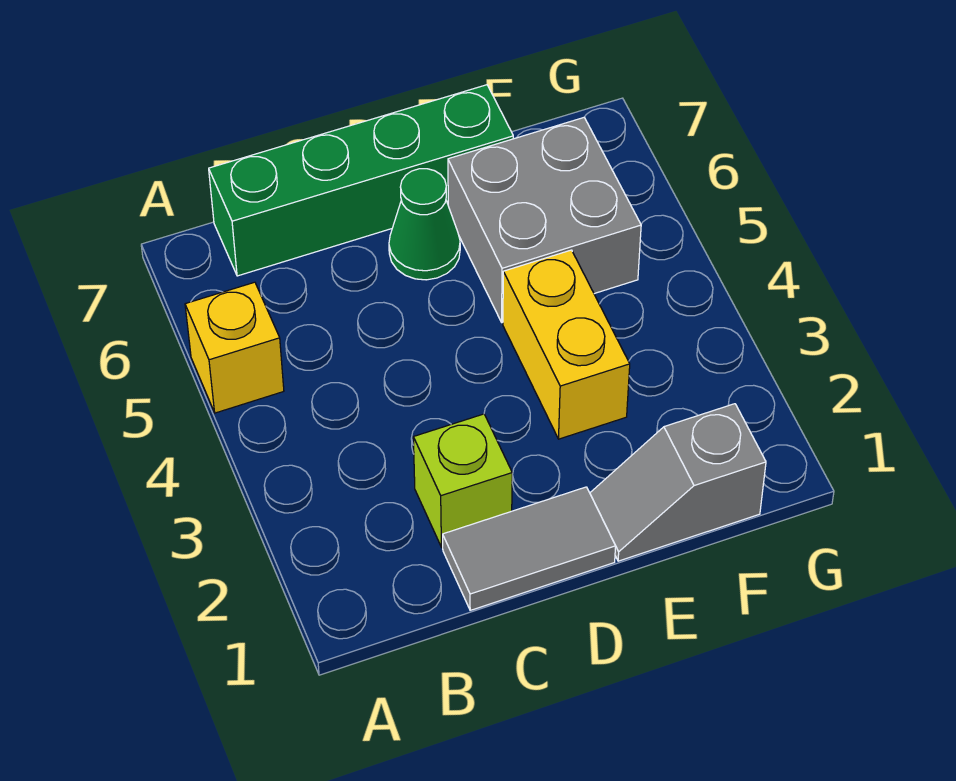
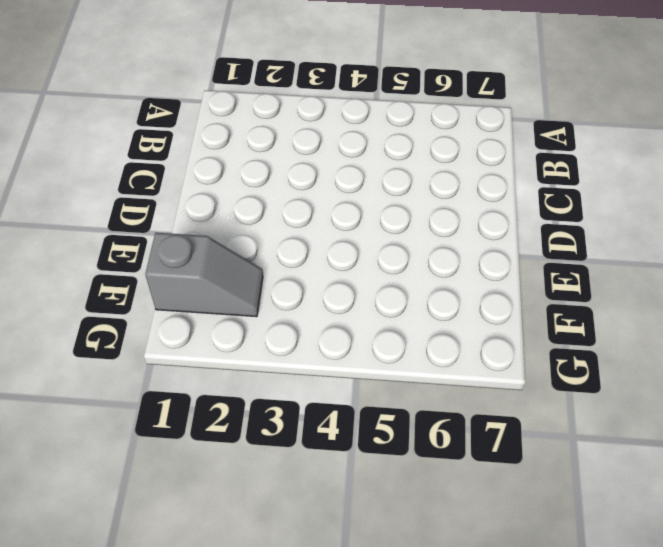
grey 1x2 slope [145,233,263,317] -> grey 1x2 slope turned to [590,404,766,561]
none -> yellow 1x1 brick [185,282,284,413]
none -> green 1x4 brick [209,85,513,276]

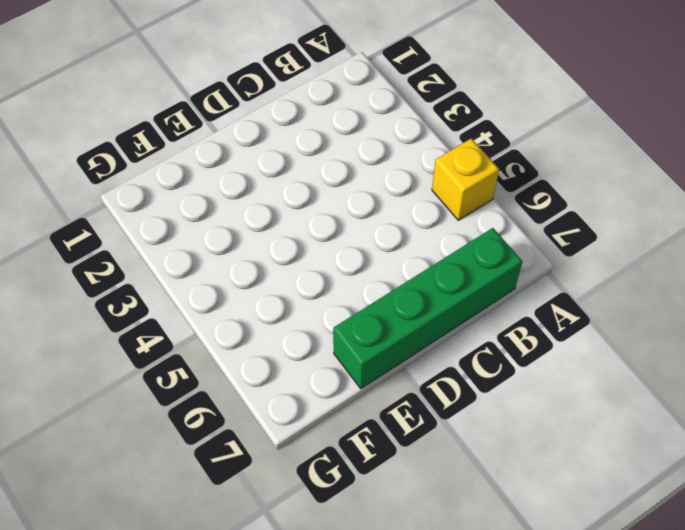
none -> grey 1x2 tile [443,487,616,610]
none -> lime 1x1 brick [413,414,512,547]

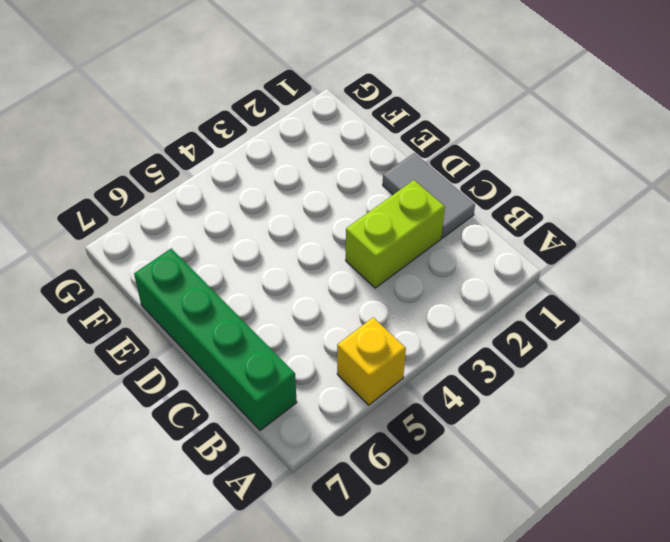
lime 1x2 brick [346,180,445,288] -> lime 1x1 brick [413,414,512,547]
none -> green 1x1 cone [389,169,460,280]
none -> grey 1x2 slope [590,404,766,561]

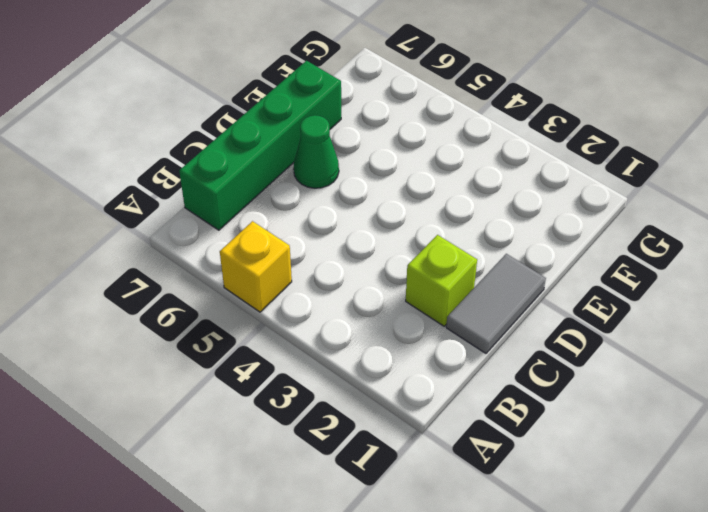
none -> grey 1x2 slope [590,404,766,561]
none -> yellow 1x2 brick [503,250,630,439]

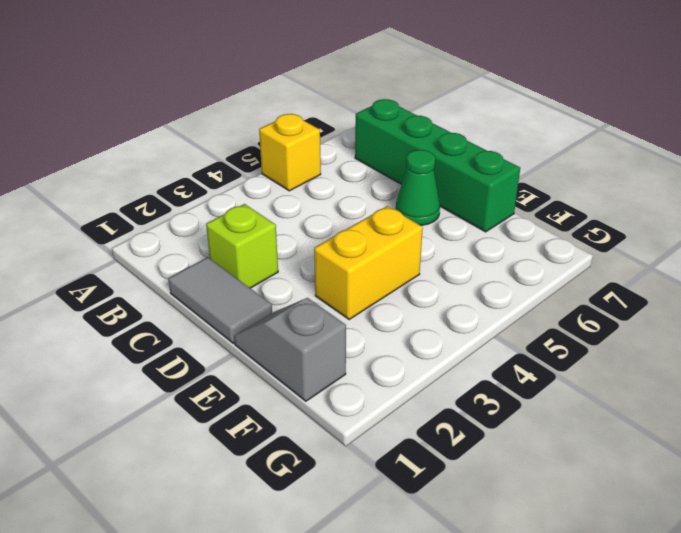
none -> grey 2x2 brick [448,117,641,323]

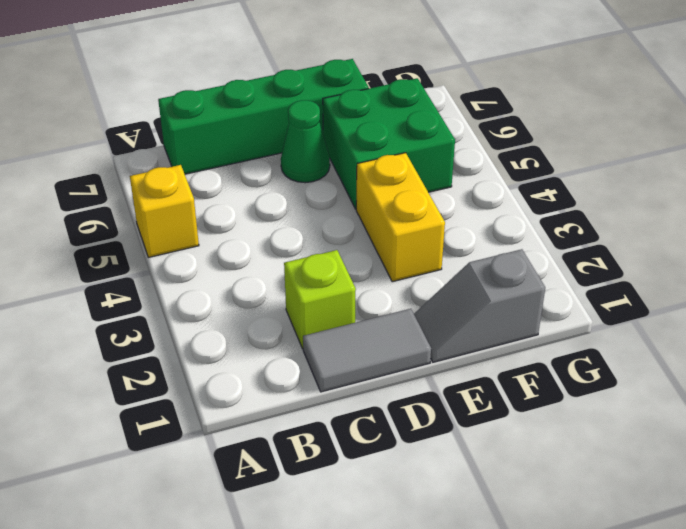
green 2x2 brick [323,78,455,209] -> grey 2x2 brick [448,117,641,323]

